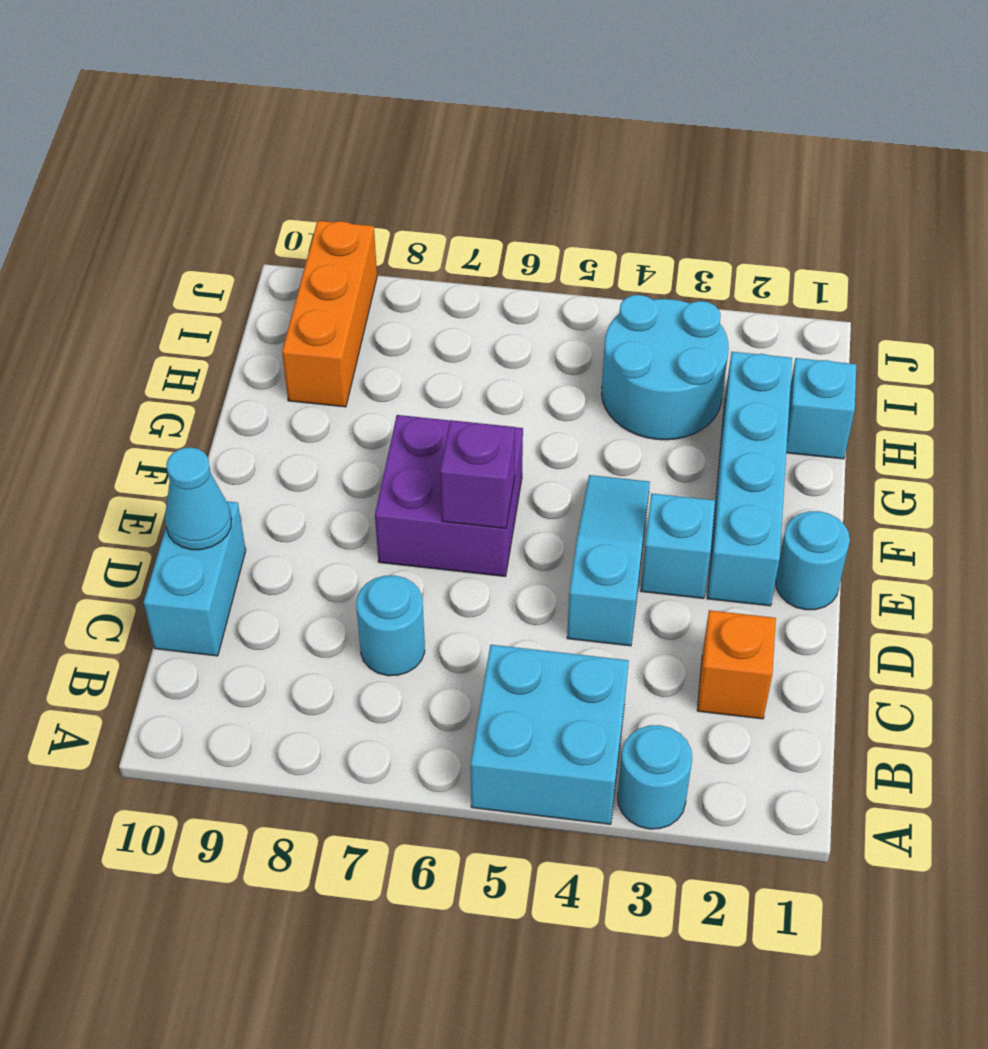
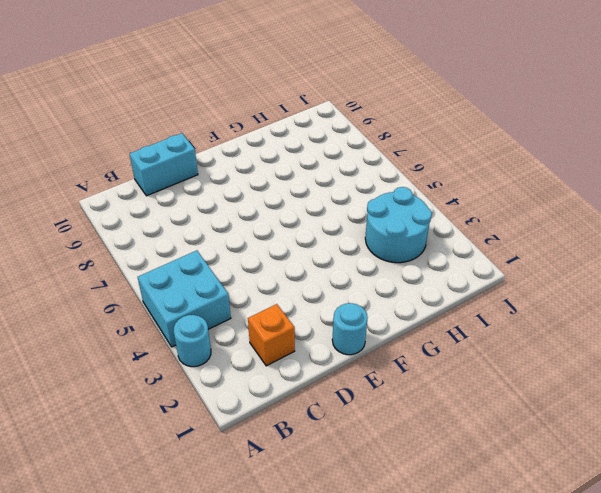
none -> cyan 1x1 round brick [356,575,425,676]
none -> cyan 1x3 slope [567,475,650,646]
none -> cyan 1x4 brick [707,352,792,606]

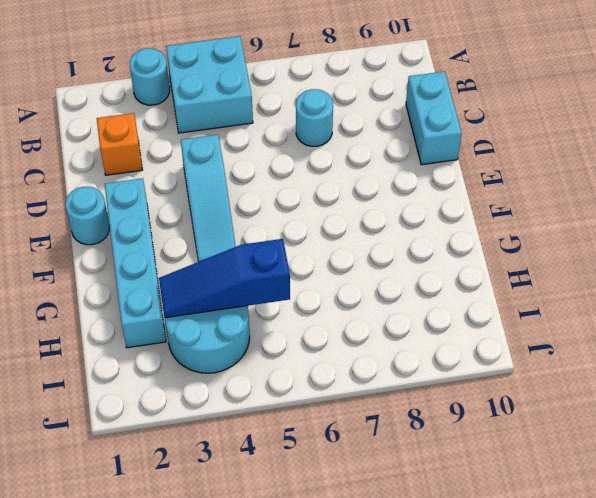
blue 1x3 slope [159,239,290,318] -> none
none -> cyan 1x1 brick [641,493,715,598]
none -> purple 2x2 brick [375,415,523,576]
none -> cyan 1x1 brick [786,358,856,459]

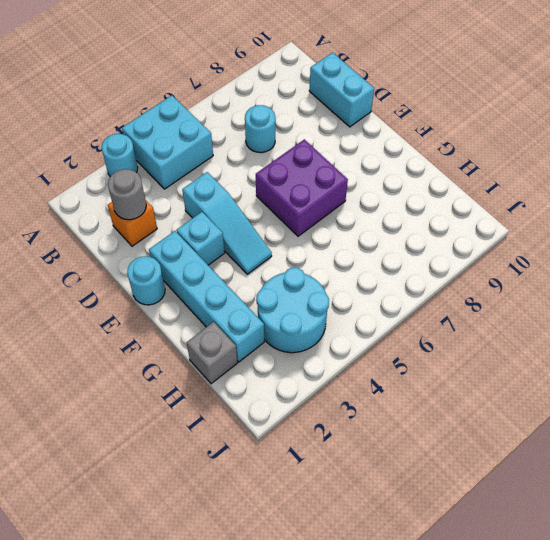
grey 1x1 round brick [108,169,146,220] -> none
grey 1x1 brick [187,322,237,384] -> cyan 1x1 brick [786,358,856,459]
none -> orange 1x3 brick [282,221,377,407]
none -> cyan 1x1 cone [165,447,231,550]
none -> purple 1x1 brick [440,420,515,528]

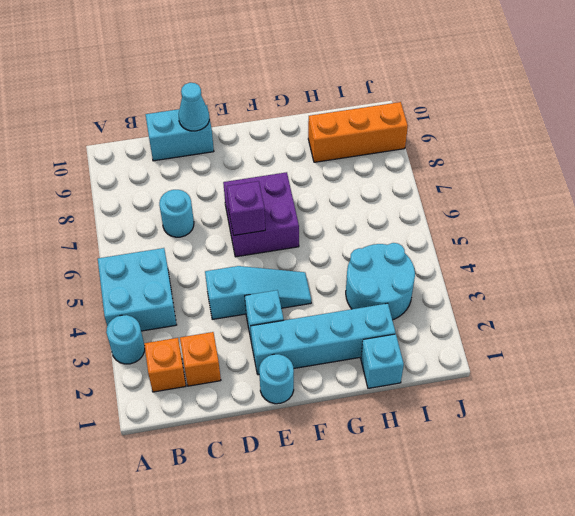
orange 1x1 brick [144,338,186,392] -> none

